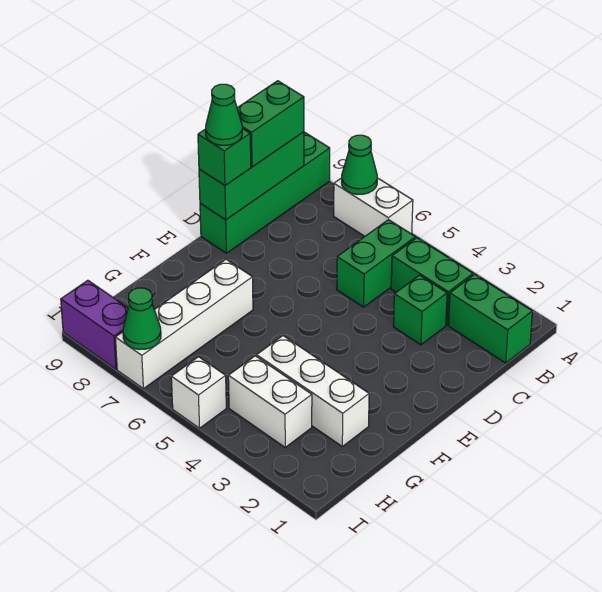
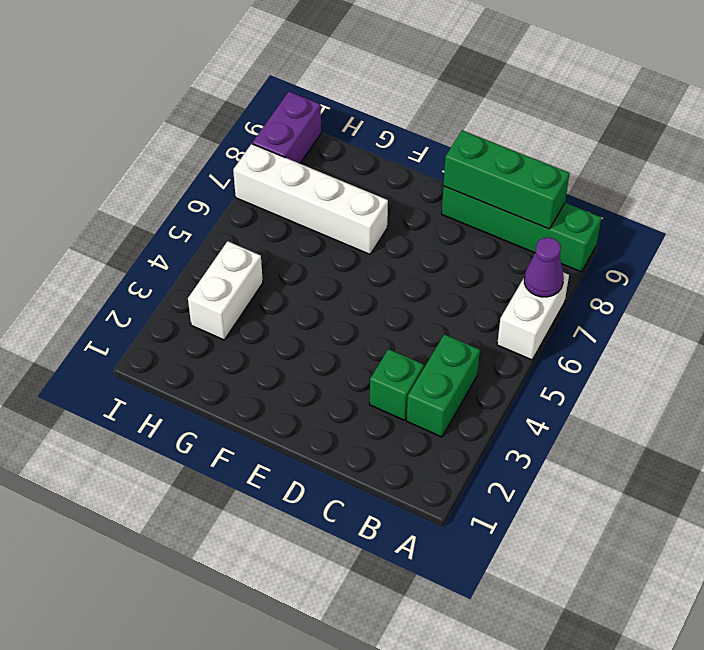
purple 1x1 cone [524,237,564,297] -> green 1x1 cone [342,135,377,195]
none -> green 1x2 brick [448,274,532,363]
none -> green 1x2 brick [337,220,415,307]
none -> white 1x3 brick [257,336,369,446]

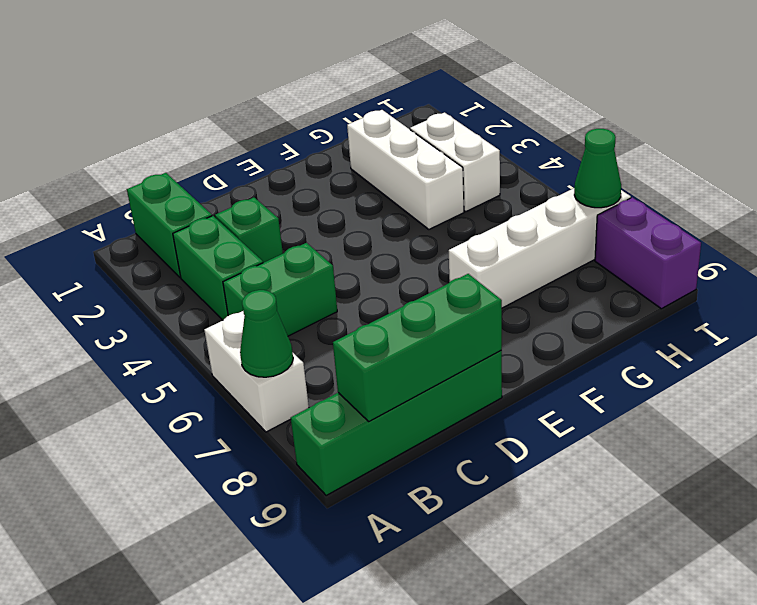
none -> white 1x1 brick [171,357,226,428]
none -> green 1x2 brick [237,81,304,167]
none -> green 1x1 brick [198,128,251,185]

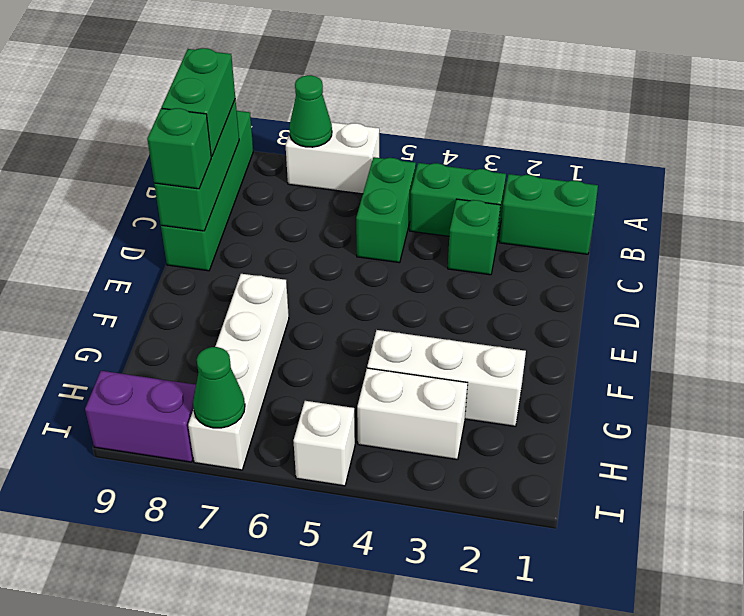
none -> green 1x1 cone [206,84,242,145]

